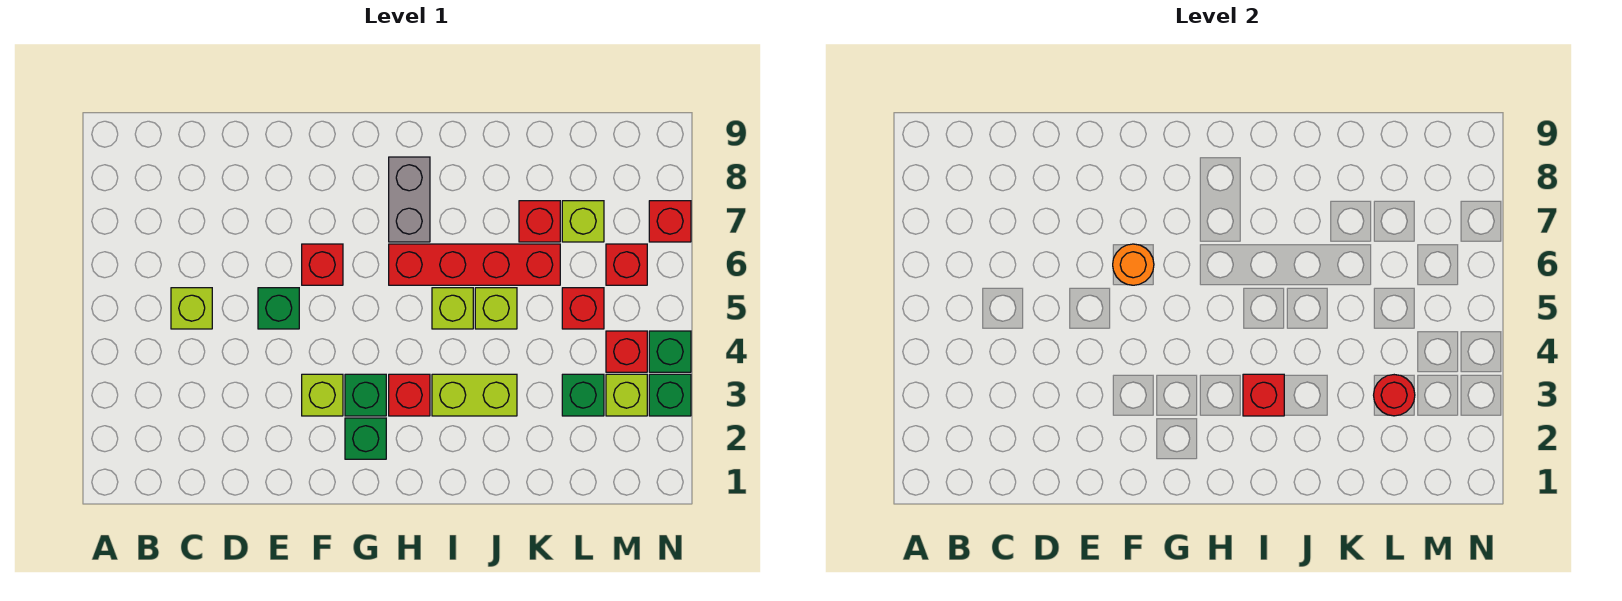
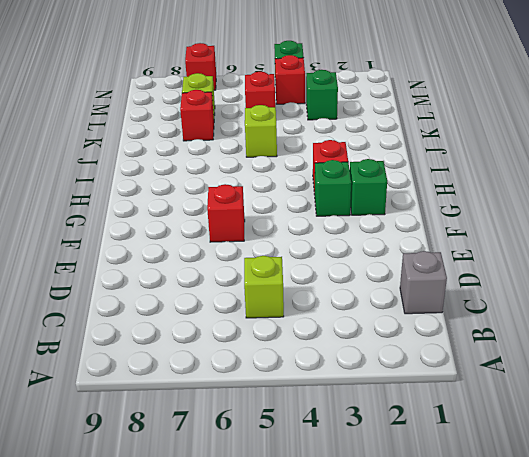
grey 1x1 brick [400,251,447,314] -> none
none -> green 1x1 brick [258,288,299,329]
none -> lime 1x1 brick [302,374,343,416]
none -> red 1x4 brick [389,244,560,285]

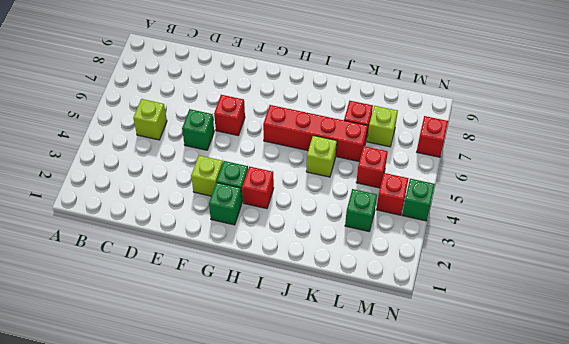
none -> grey 1x2 brick [389,157,430,242]
none -> lime 1x2 brick [432,374,517,416]
none -> lime 1x1 brick [432,288,473,329]

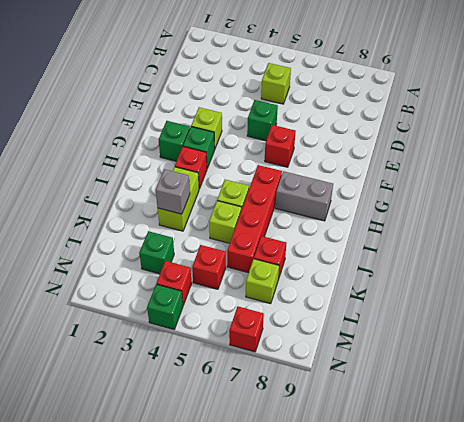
grey 1x1 brick [156,169,190,214] -> none
none -> lime 1x1 brick [606,374,647,416]
none -> red 1x1 brick [606,244,647,285]
none -> green 1x1 brick [649,374,691,416]

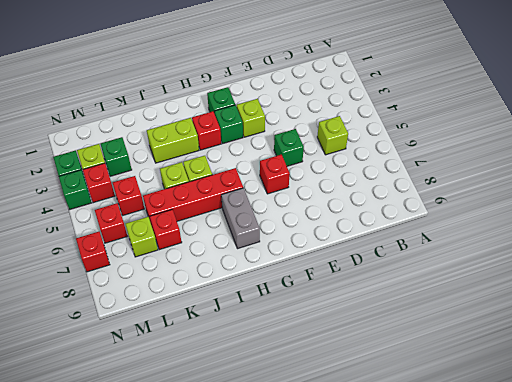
none -> orange 1x1 round brick [1113,244,1154,285]
none -> red 1x1 brick [1243,374,1284,416]
none -> red 1x1 round brick [1374,375,1415,416]

